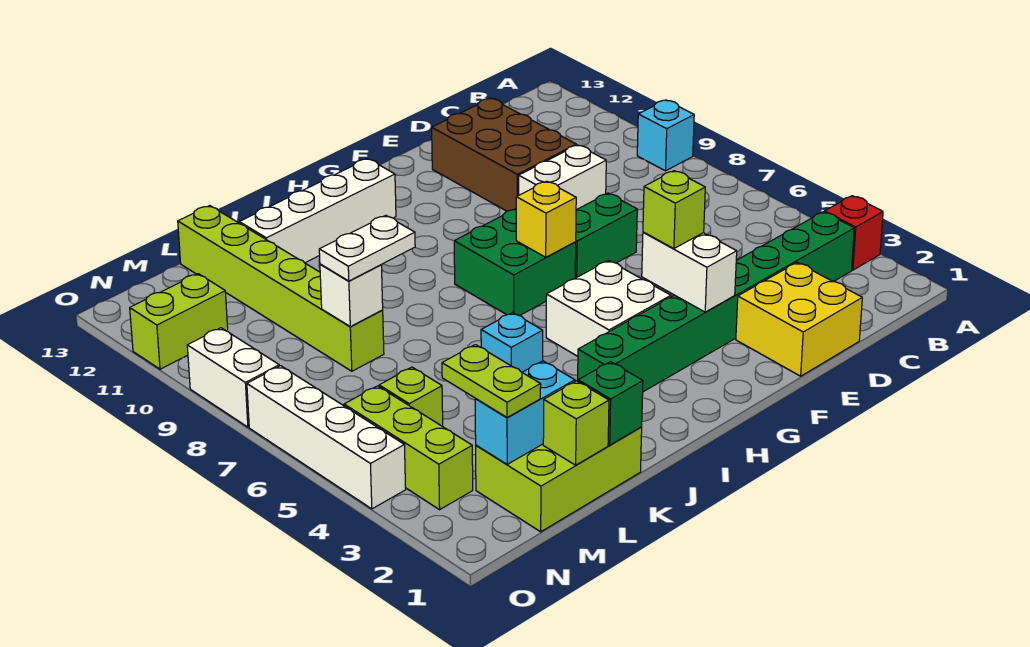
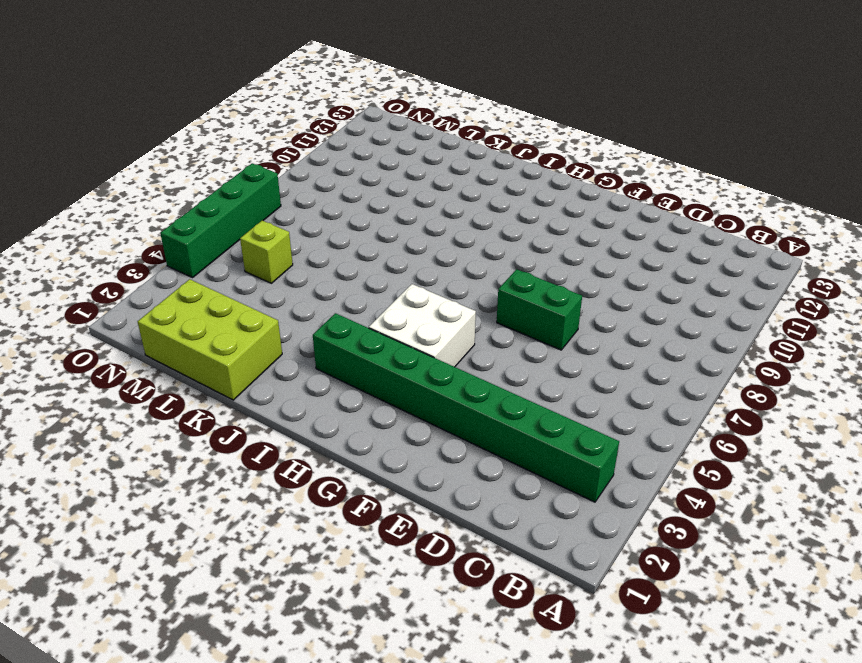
green 1x4 brick [160,163,281,278] -> white 1x4 brick [247,366,406,509]
none -> red 1x1 brick [825,196,883,270]
none -> cyan 1x1 brick [637,100,694,171]
none -> yellow 2x2 brick [736,263,862,376]

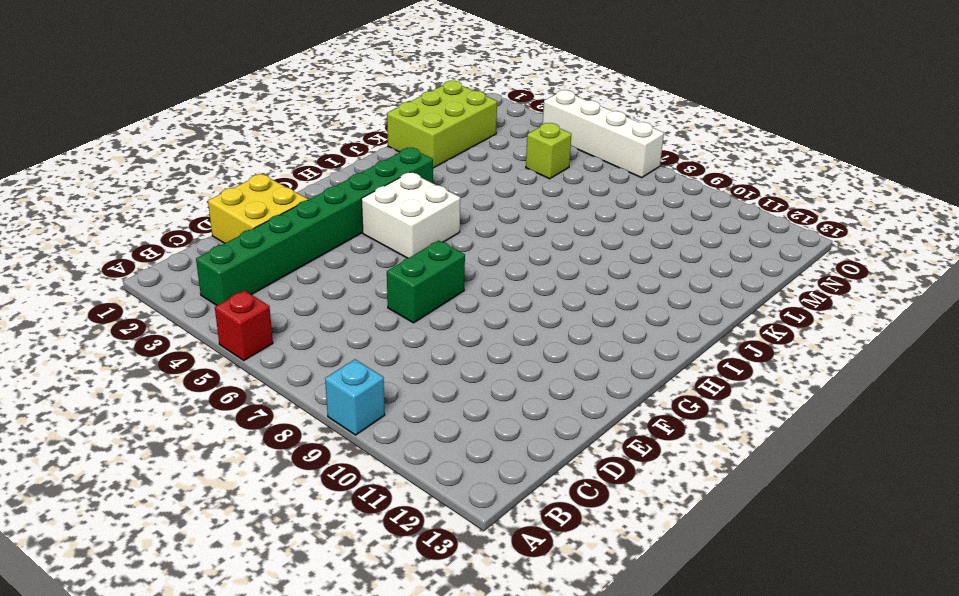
red 1x1 brick [215,291,273,360] -> red 1x1 brick moved to [825,196,883,270]
none -> white 1x2 brick [519,145,606,210]
none -> brown 2x3 brick [432,98,576,211]
none -> green 2x2 brick [454,209,576,316]

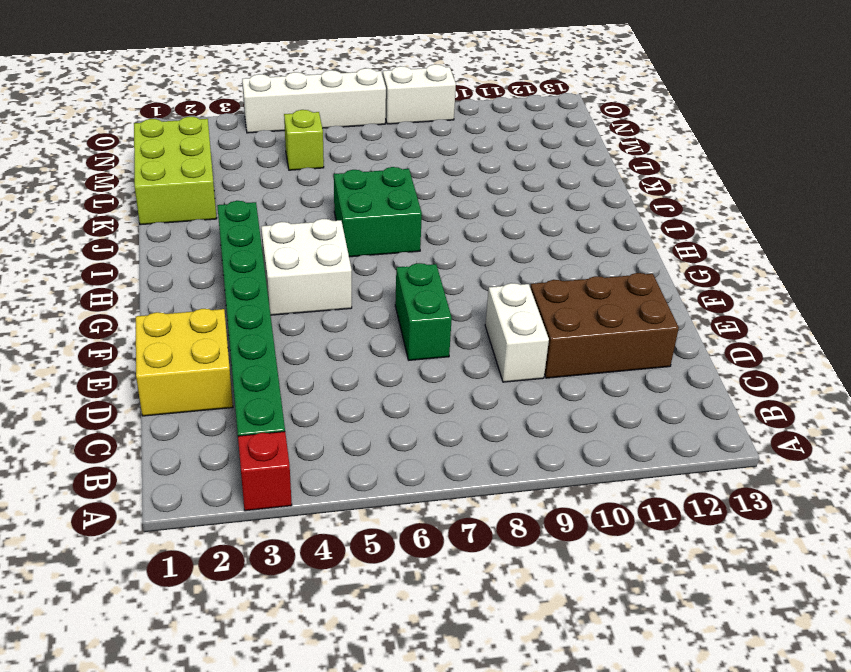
green 2x2 brick [334,167,422,257] -> green 2x2 brick moved to [454,209,576,316]
none -> cyan 1x1 brick [637,100,694,171]
none -> white 1x4 brick [239,159,396,263]
none -> cyan 1x1 brick [481,313,543,372]

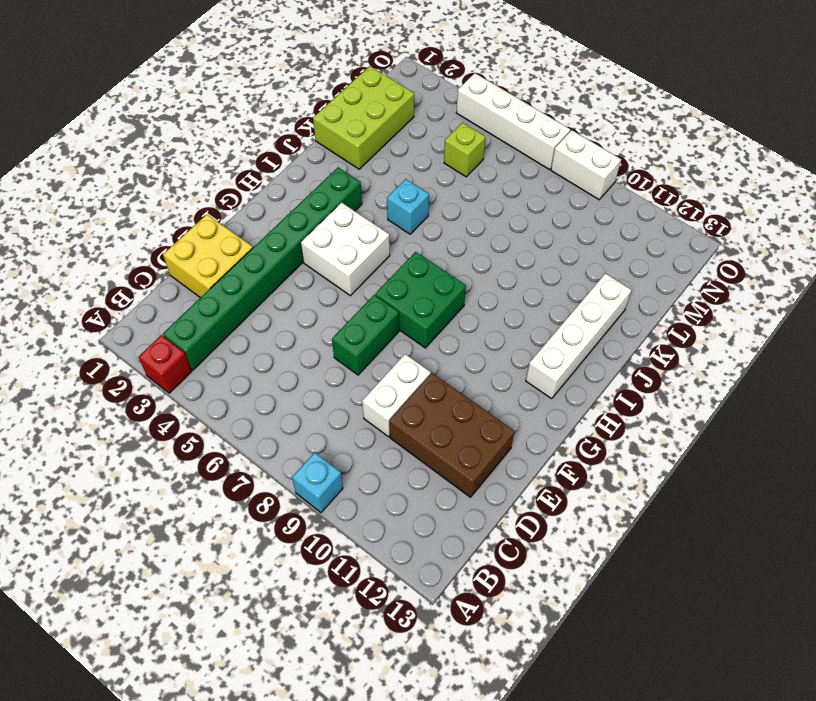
none -> lime 1x6 brick [178,206,384,371]
none -> lime 1x3 brick [344,386,473,510]
none -> lime 1x2 brick [130,274,228,369]

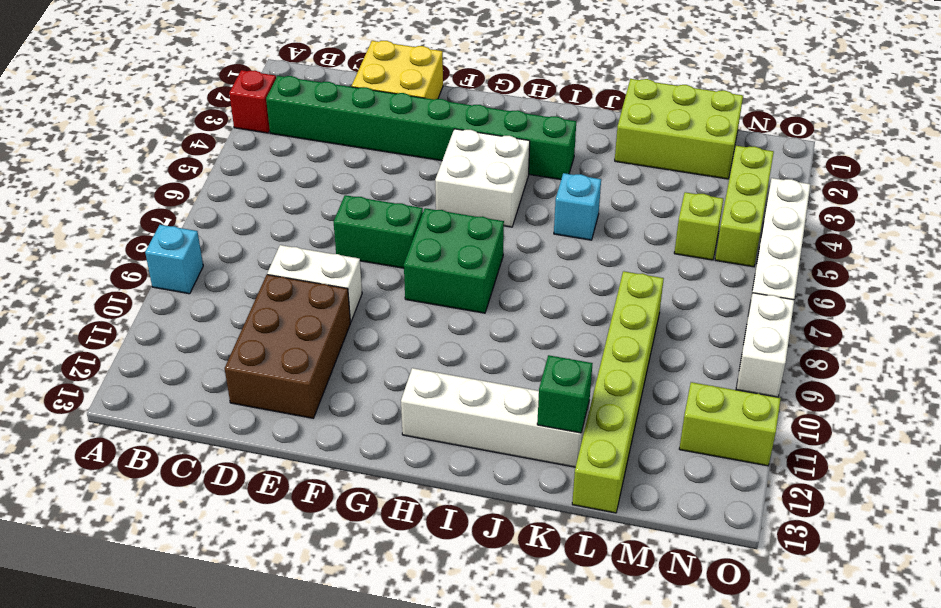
green 1x1 brick [537,355,593,433] -> green 1x1 brick moved to [578,362,643,445]
none -> white 1x2 brick [642,232,737,312]
none -> yellow 1x1 brick [516,181,576,257]
none -> lime 1x1 brick [543,381,609,465]

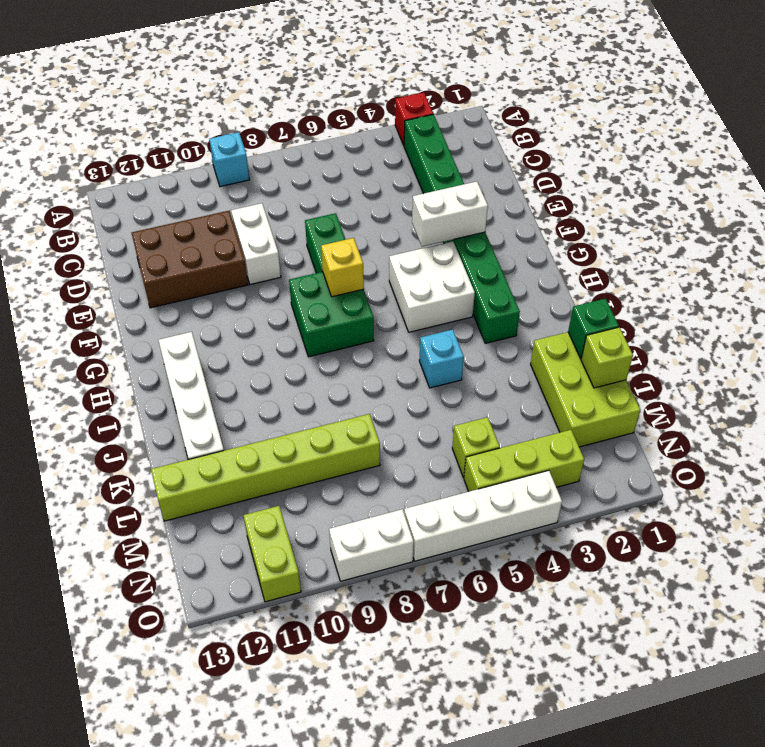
none -> yellow 2x2 brick [736,263,862,376]
none -> cyan 1x2 brick [475,361,575,464]
none -> white 1x1 brick [320,264,383,327]

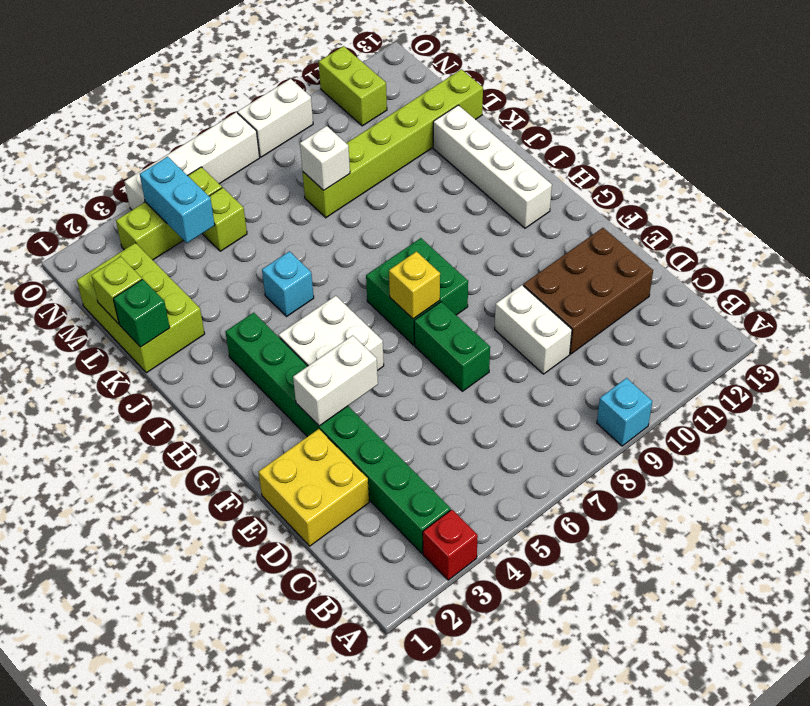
cyan 1x2 brick [140,157,215,243] -> cyan 1x2 brick moved to [475,361,575,464]
none -> lime 1x1 brick [643,171,705,249]
none -> white 1x2 plate [319,215,415,281]
none -> lime 1x2 plate [442,345,541,418]

